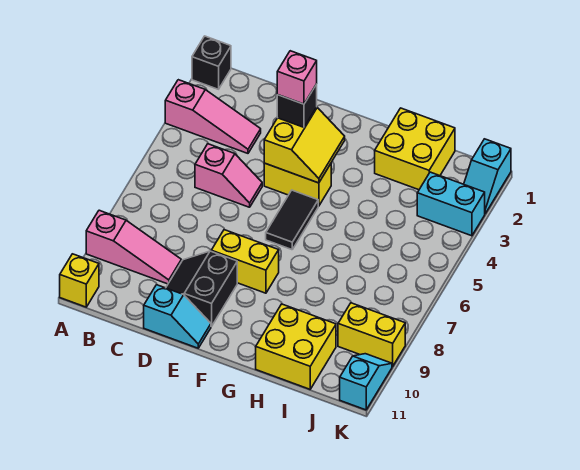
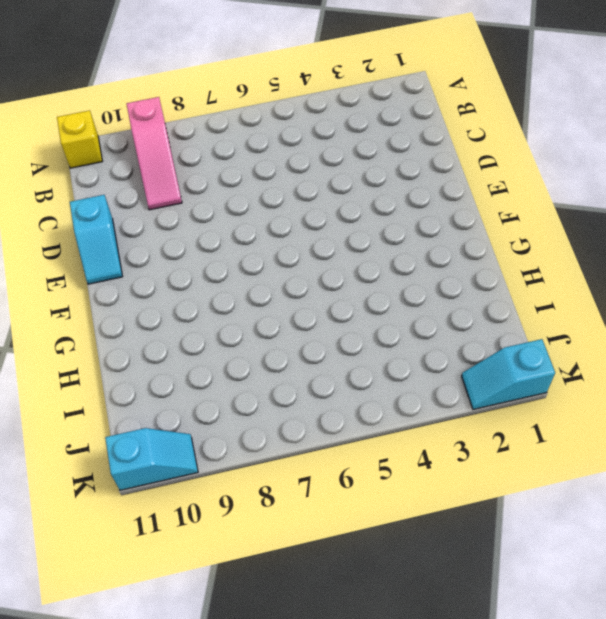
none -> black 1x1 brick [192,36,231,89]
none -> pink 1x3 slope [165,80,261,153]
none -> pink 1x2 slope [195,144,262,207]

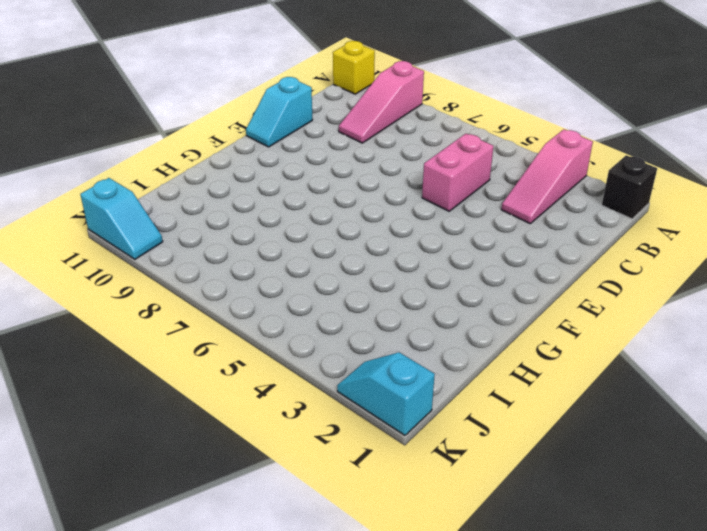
pink 1x2 brick [422,134,493,211] -> pink 1x2 slope [195,144,262,207]
none -> black 2x2 slope [166,251,237,327]
none -> yellow 1x2 brick [264,163,331,206]
none -> yellow 1x2 brick [211,230,279,293]

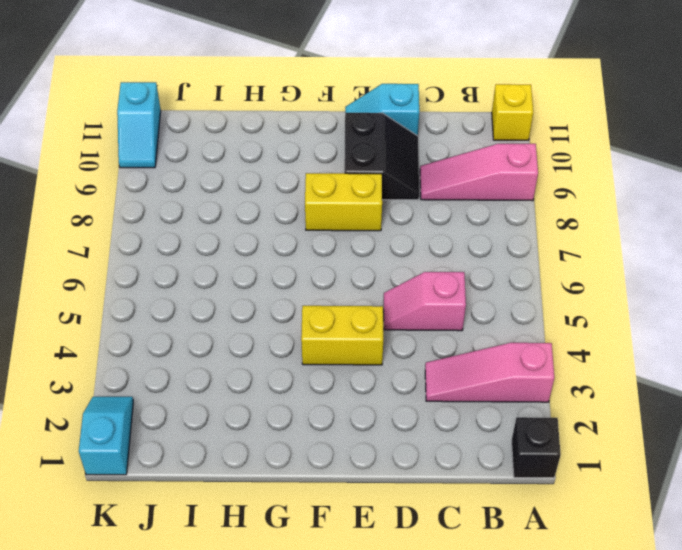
none -> black 1x2 tile [266,190,318,250]
none -> yellow 2x2 brick [375,108,455,190]
none -> yellow 2x2 brick [256,304,336,389]

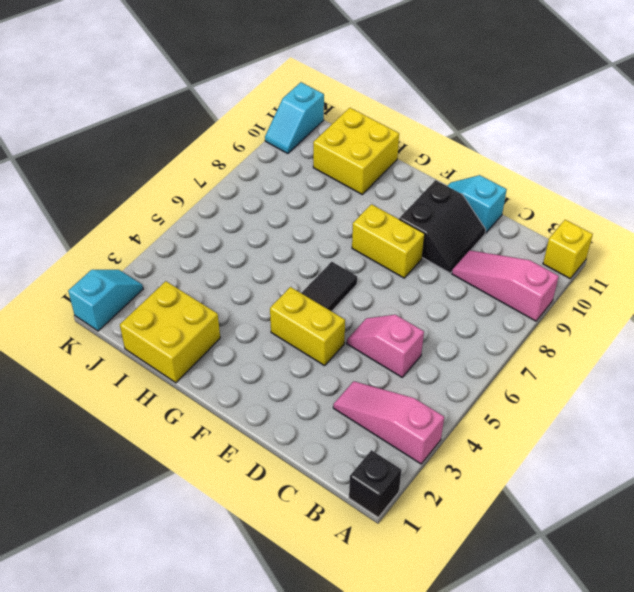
none -> cyan 1x2 brick [417,172,485,236]
none -> yellow 1x2 brick [338,303,405,366]
none -> yellow 2x2 slope [264,107,345,183]

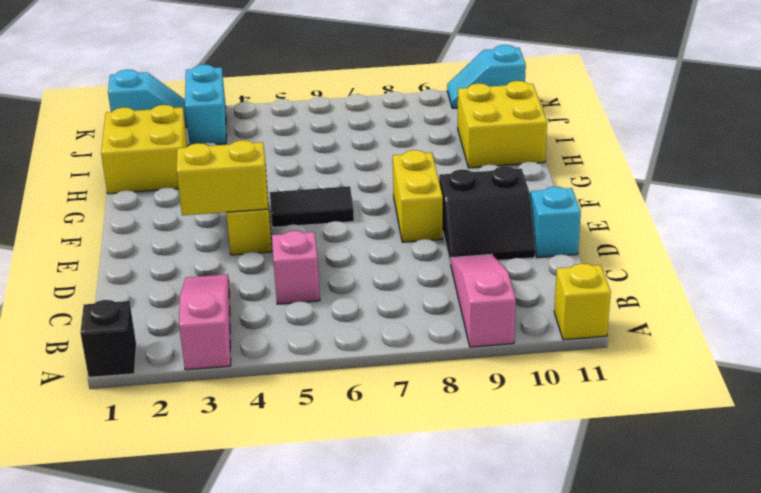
none -> yellow 1x2 brick [338,303,405,366]
none -> black 1x1 brick [277,84,317,127]
none -> pink 1x1 brick [277,51,317,104]

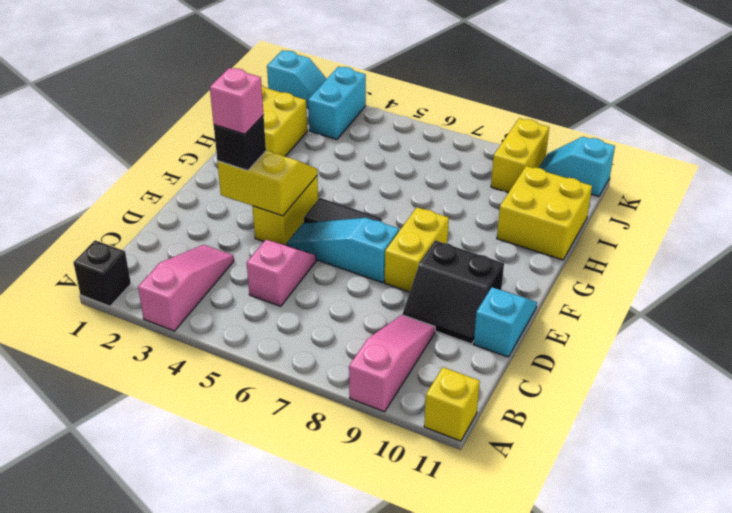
cyan 1x3 slope [286,218,399,283] -> none

